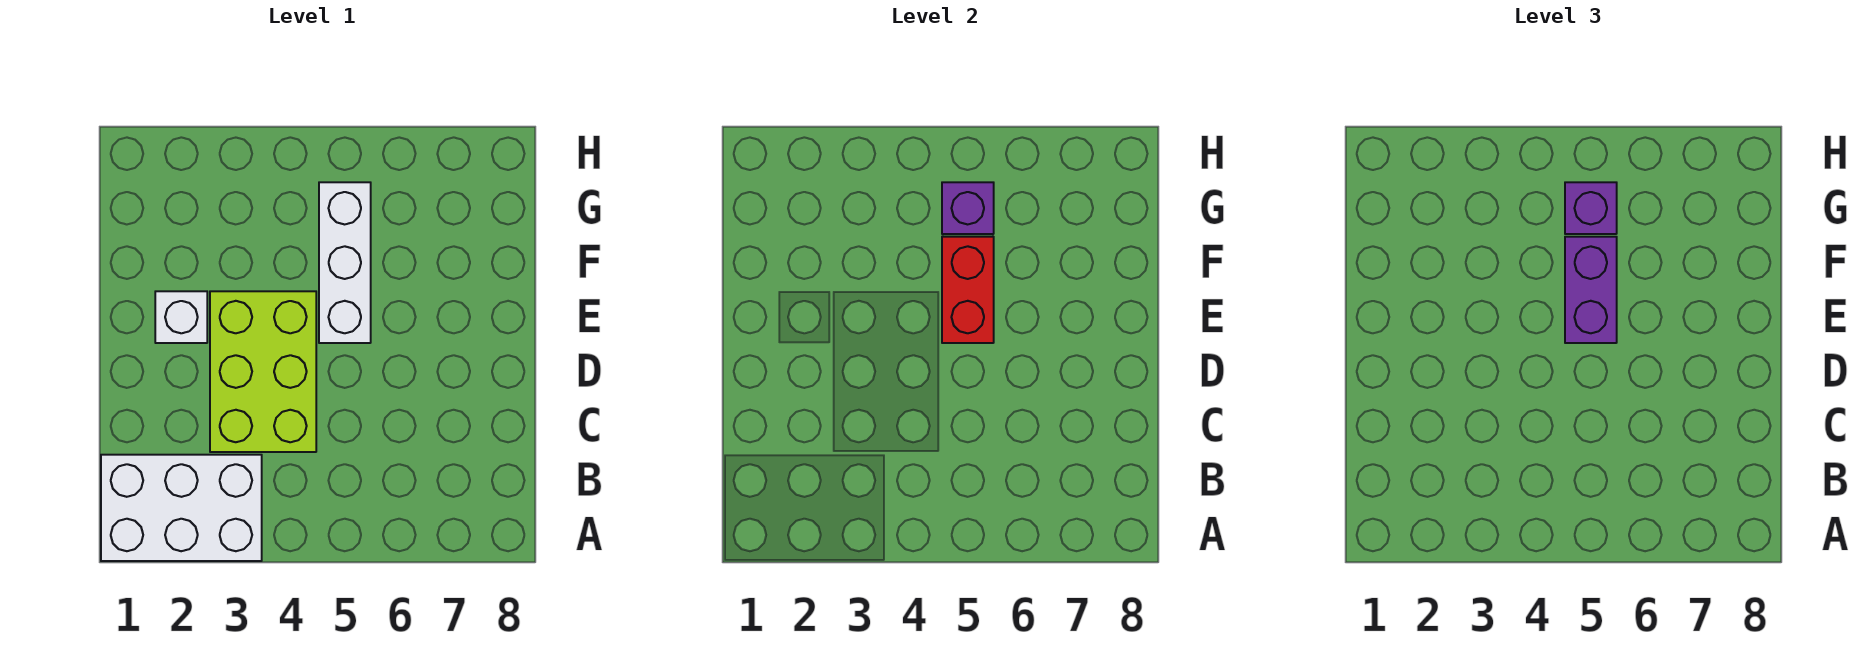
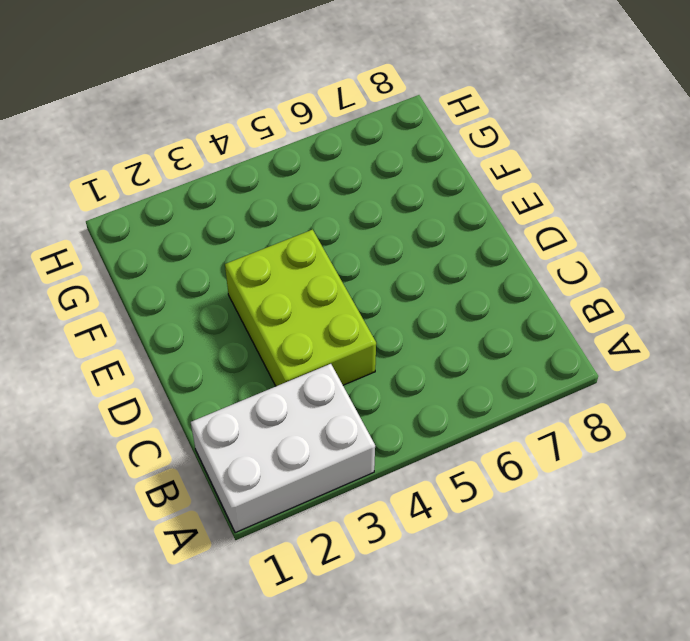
none -> white 1x1 brick [155,291,207,343]
none -> white 1x3 brick [319,182,371,343]

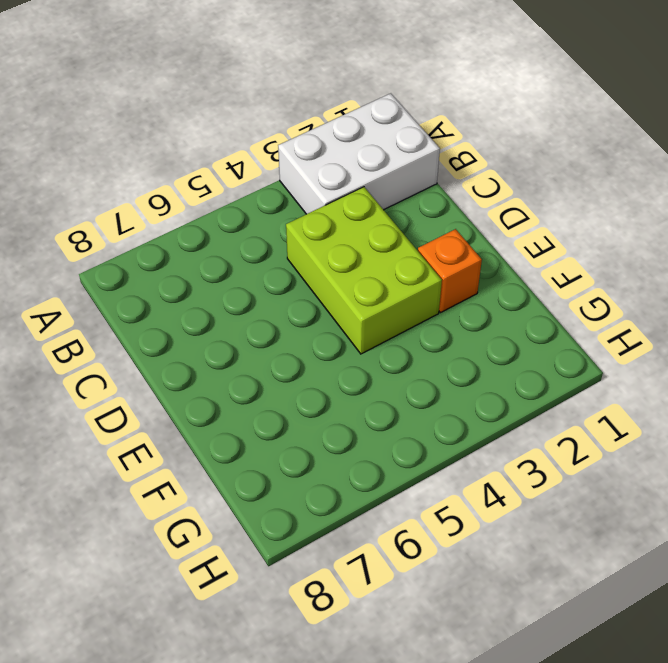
orange 1x1 brick [418,229,482,312] -> white 1x1 brick [155,291,207,343]
none -> white 1x3 brick [319,182,371,343]
none -> red 1x2 brick [942,237,994,343]

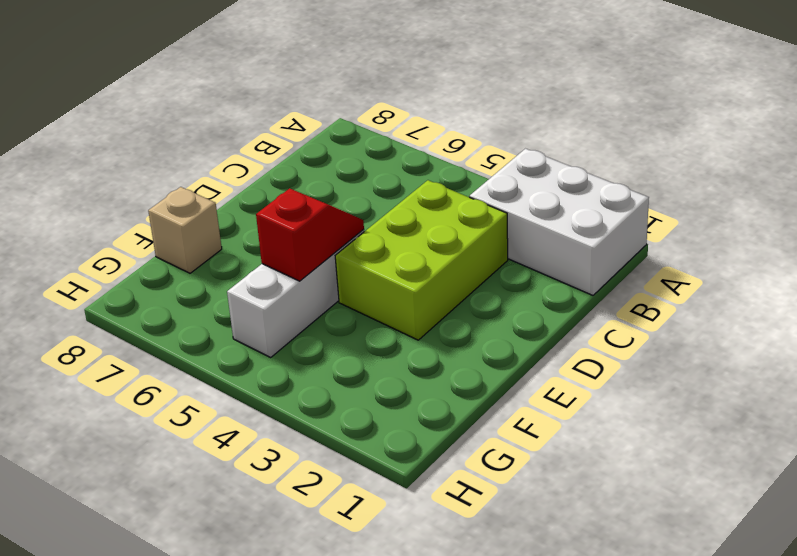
red 1x2 slope [256,188,364,281] -> red 1x2 brick [942,237,994,343]
tan 1x1 brick [148,187,222,273] -> none
none -> white 1x1 brick [155,291,207,343]
none -> purple 1x1 brick [942,182,994,234]

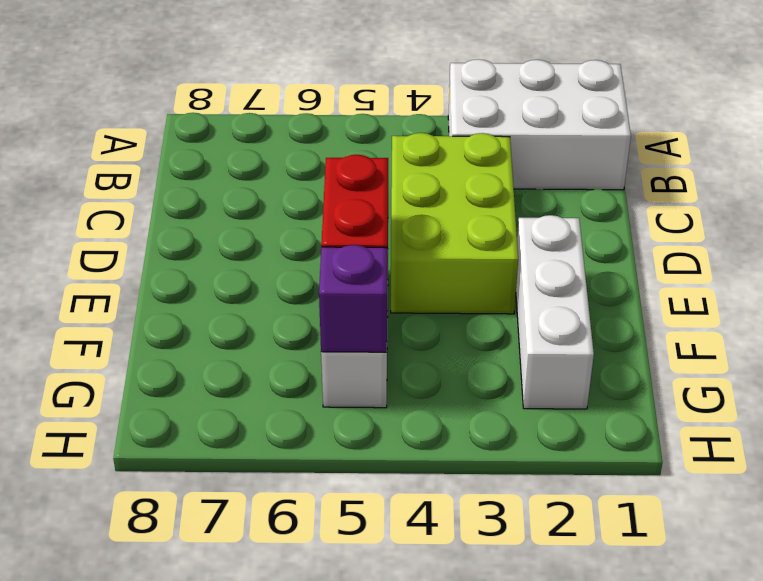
white 1x3 brick [516,215,594,409] -> white 1x1 brick [155,291,207,343]
none -> purple 1x2 brick [1565,237,1617,343]
none -> purple 1x1 brick [1565,182,1617,234]

